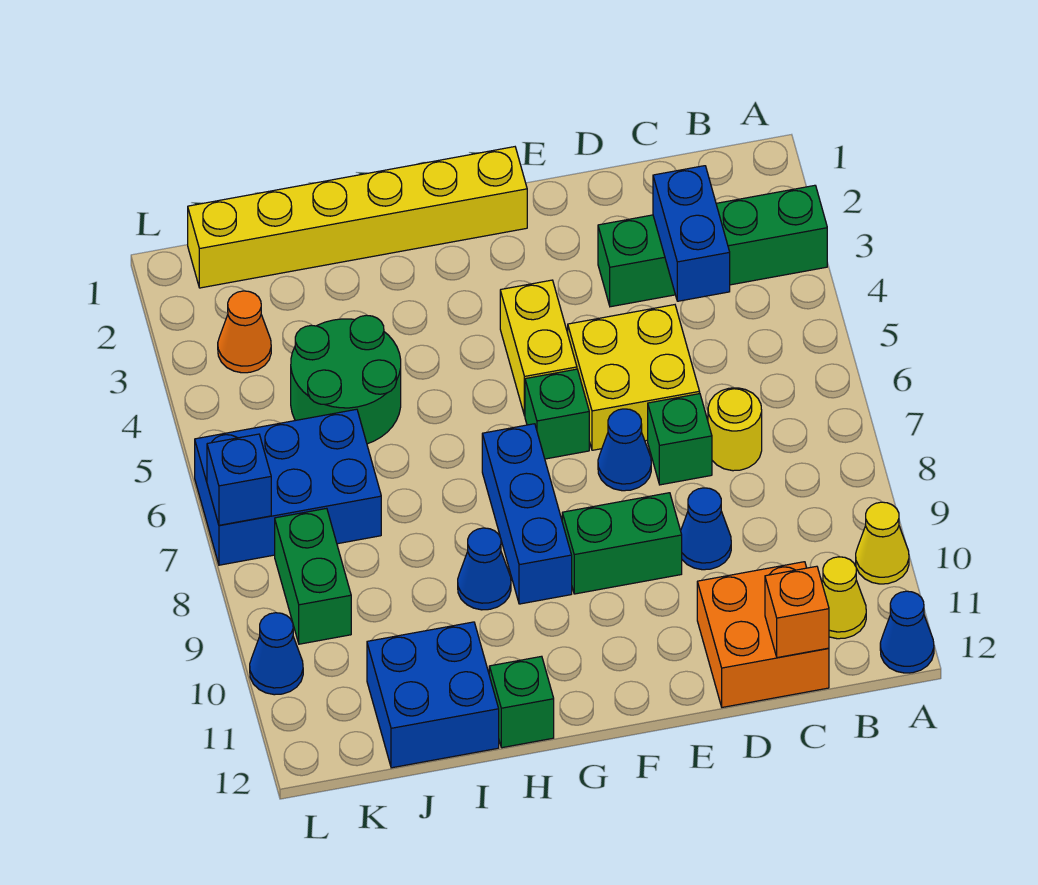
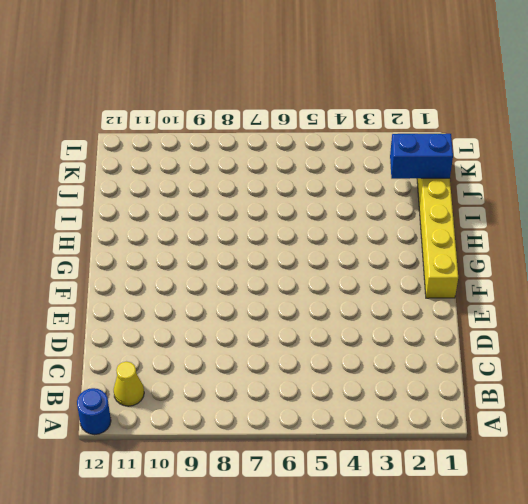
blue 1x1 round brick [77,388,111,435] -> blue 1x1 cone [880,591,934,673]
blue 1x2 brick [390,133,453,179] -> blue 1x2 brick moved to [653,166,730,301]
none -> green 1x4 brick [598,185,827,307]
none -> yellow 1x1 cone [856,502,909,584]
none -> yellow 1x1 round brick [708,388,762,471]

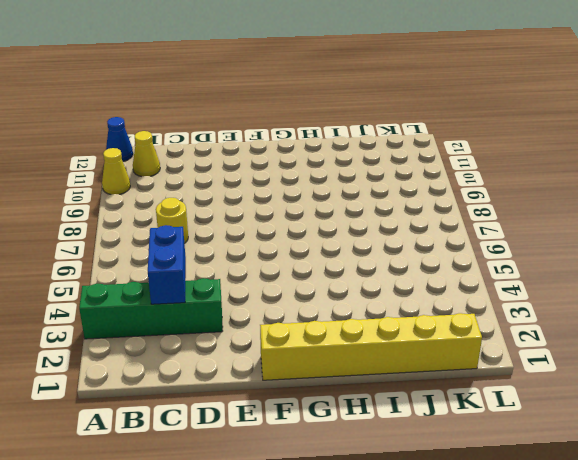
none -> orange 2x2 brick [697,562,829,707]
none -> yellow 2x2 brick [568,305,700,450]
none -> green 1x1 brick [648,394,712,485]

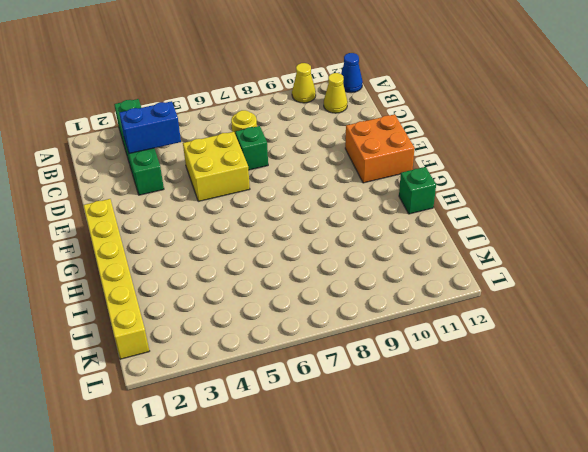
orange 2x2 brick [345,114,415,183] -> orange 2x2 brick moved to [697,562,829,707]
none -> blue 1x1 cone [681,488,731,570]
none -> blue 1x1 cone [598,409,651,491]
none -> green 1x2 brick [562,493,682,594]

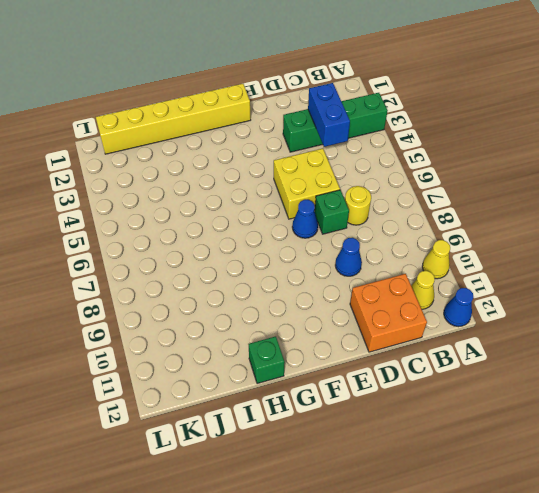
none -> green 1x2 brick [562,493,682,594]
none -> yellow 1x2 brick [500,280,577,416]
none -> green 1x1 brick [525,369,589,459]

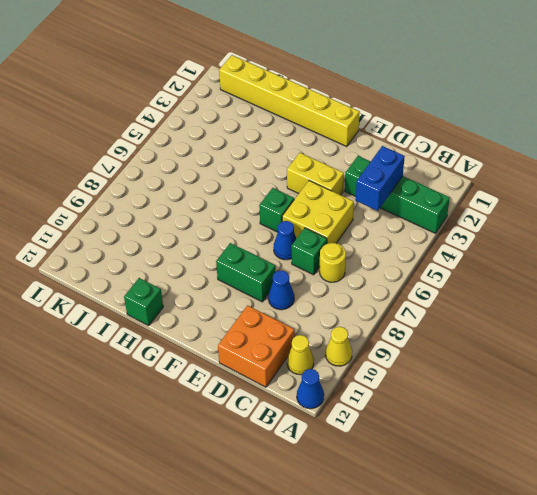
yellow 1x2 brick [287,153,344,195] -> yellow 1x2 brick turned to [500,280,577,416]
none -> blue 1x3 brick [482,424,572,604]
none -> blue 1x1 cone [458,528,511,610]
none -> green 2x2 round brick [291,315,401,444]

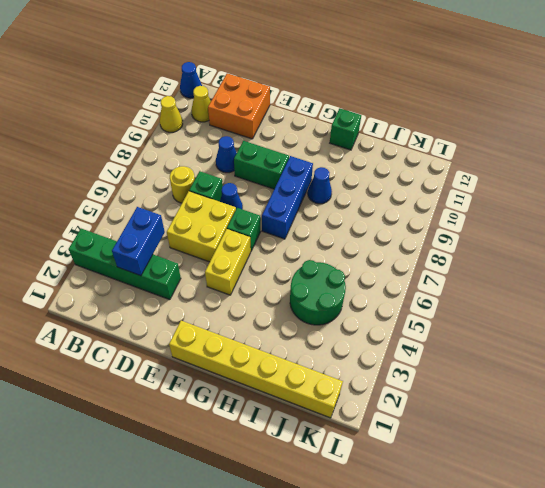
none -> blue 2x2 brick [367,622,499,768]
none -> blue 2x3 brick [195,409,381,565]
none -> orange 1x1 cone [218,291,271,373]

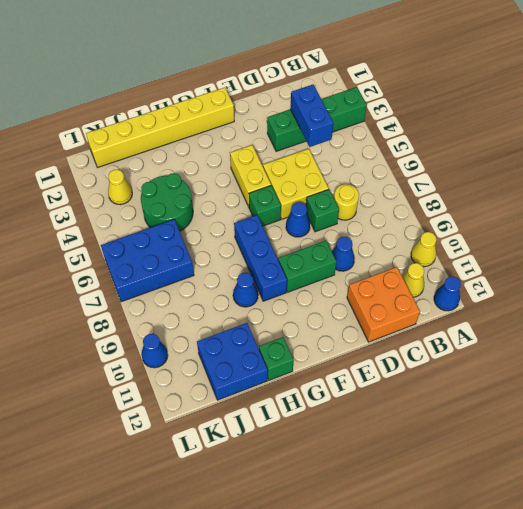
yellow 1x1 cone [108,170,132,205] -> orange 1x1 cone [218,291,271,373]
none -> green 1x2 brick [275,508,351,644]
none -> orange 1x1 brick [765,566,829,658]
none -> blue 1x1 brick [207,434,271,525]

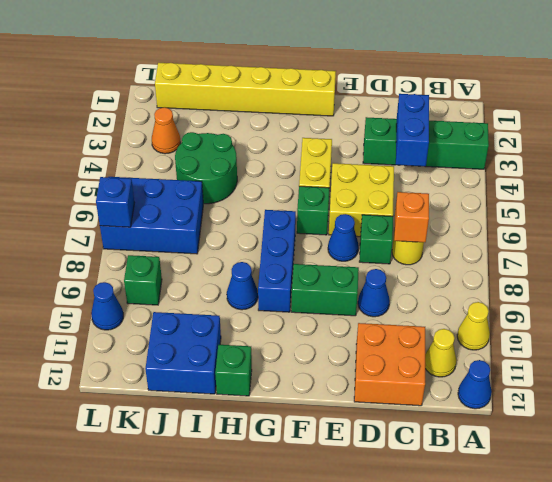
orange 1x1 brick [394,192,429,242] -> orange 1x1 brick moved to [765,566,829,658]
green 1x1 brick [124,255,162,305] -> green 1x2 brick [275,508,351,644]

